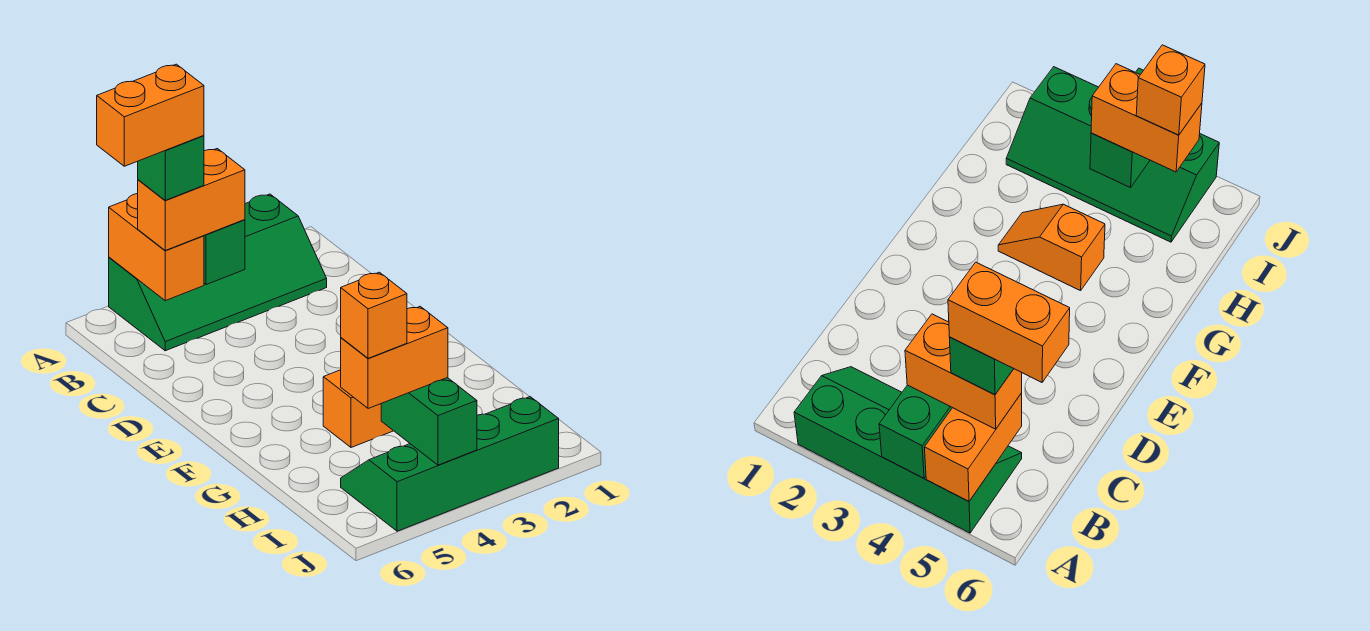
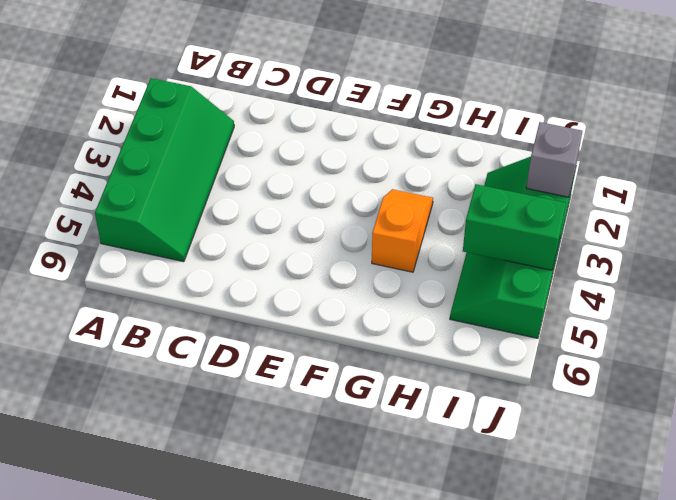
grey 1x1 brick [526,122,582,197] -> none
none -> green 1x2 brick [204,220,245,285]
none -> orange 1x2 brick [109,194,204,301]

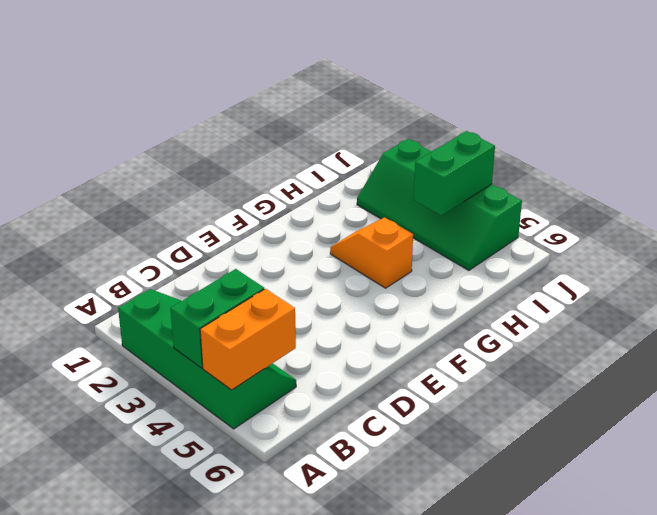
none -> orange 1x2 brick [138,149,245,250]
none -> orange 1x2 brick [341,306,448,409]

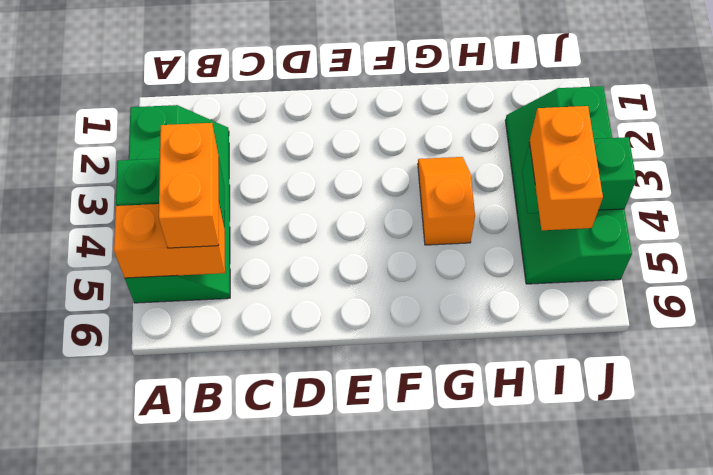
none -> green 1x1 brick [138,135,204,200]
none -> orange 1x1 brick [341,272,407,358]

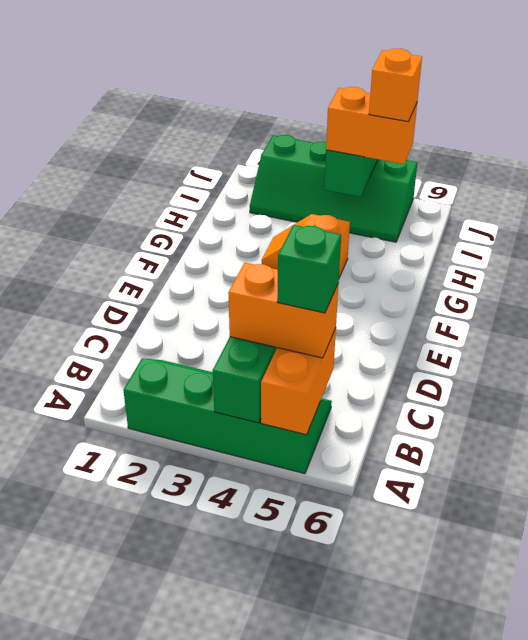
none -> orange 1x2 brick [97,64,204,166]

